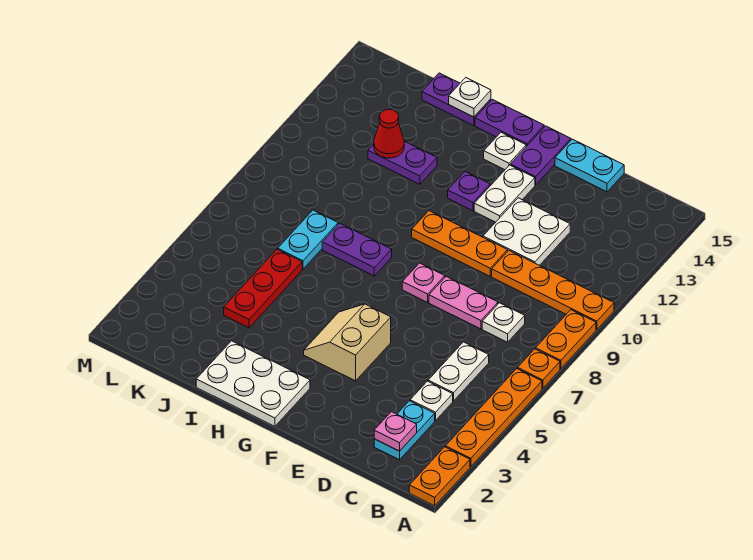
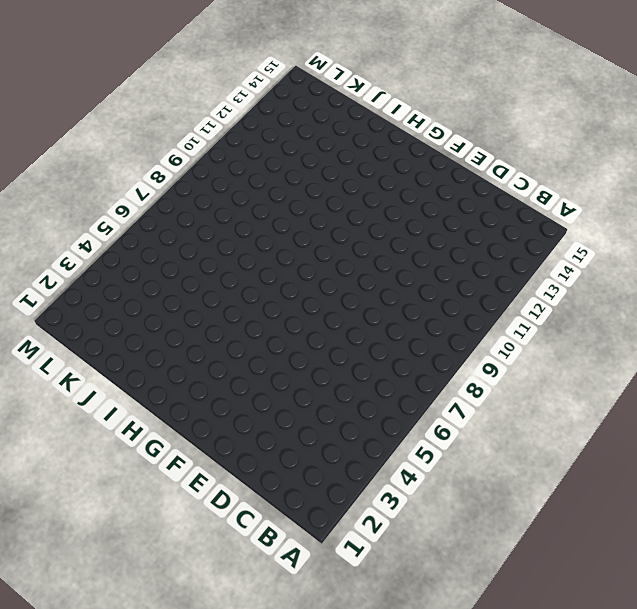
none -> orange 1x2 plate [409,447,470,506]
none -> orange 1x4 plate [445,369,542,467]
none -> orange 1x1 plate [518,349,560,388]

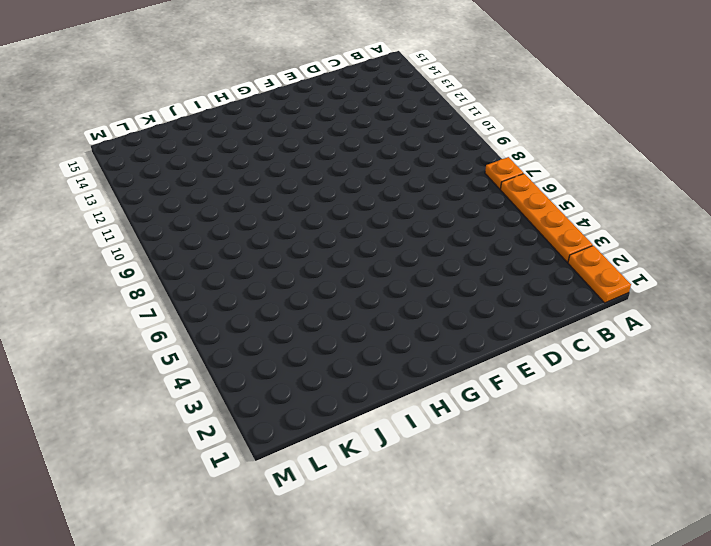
none -> orange 1x2 plate [536,310,596,369]
none -> orange 1x4 plate [492,251,614,330]
none -> cyan 1x2 plate [374,401,435,460]

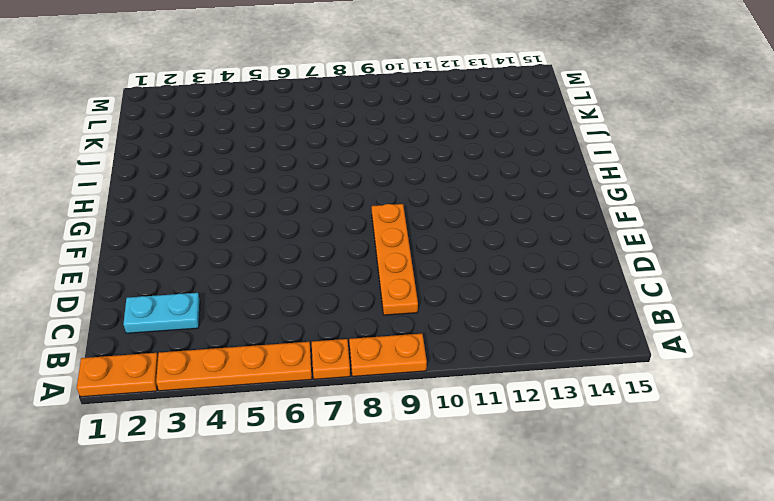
orange 1x4 plate [372,204,418,315] -> orange 1x4 plate moved to [492,251,614,330]
none -> white 1x1 plate [410,381,453,421]
none -> white 1x2 plate [428,342,489,401]
none -> white 1x1 plate [482,303,525,342]

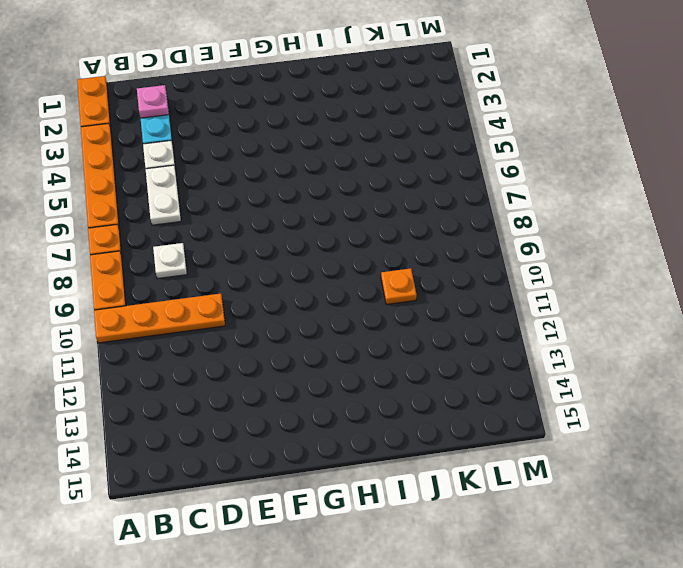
orange 1x1 plate [381,268,416,305] -> none
none -> pink 1x2 plate [429,276,498,329]
none -> white 2x2 plate [483,198,570,265]
none -> cyan 1x2 plate [555,139,624,192]

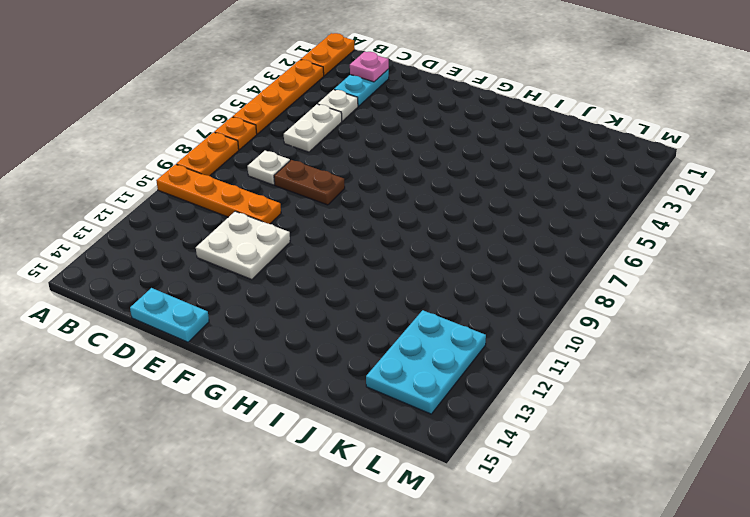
brown 1x2 plate [274,160,345,205] -> pink 1x2 plate [429,276,498,329]
cyan 2x3 plate [366,310,486,414] -> none
none -> orange 1x3 plate [412,211,508,276]
none -> tan 2x2 slope [304,304,391,381]
none -> pink 1x1 plate [402,263,445,302]

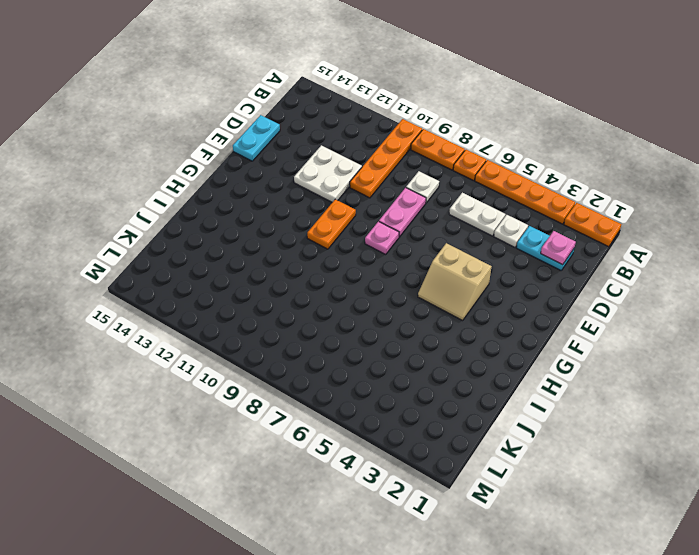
orange 1x2 plate [307,199,356,249] -> orange 1x3 plate [412,211,508,276]
none -> white 1x2 plate [474,165,535,222]
none -> purple 1x2 plate [510,126,571,185]
none -> white 2x3 plate [196,341,310,426]

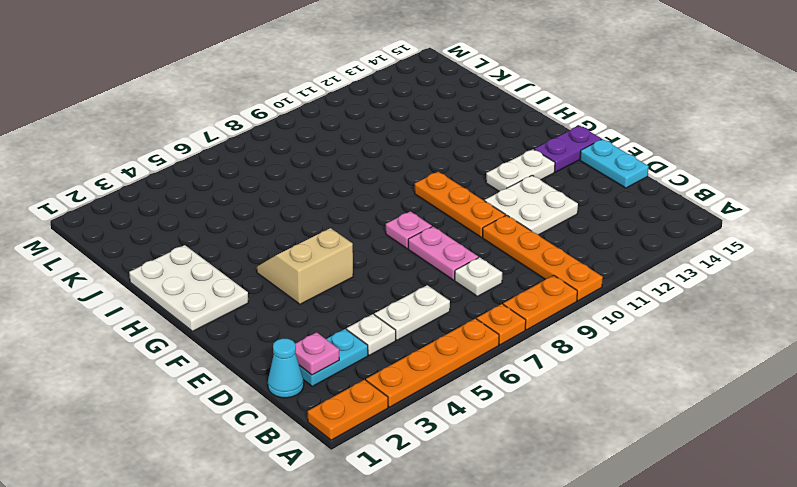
cyan 1x1 cone [268,339,304,398] -> none
none -> purple 1x1 plate [448,172,490,211]
none -> white 1x1 plate [484,132,526,170]
none -> purple 1x2 plate [475,99,544,147]

